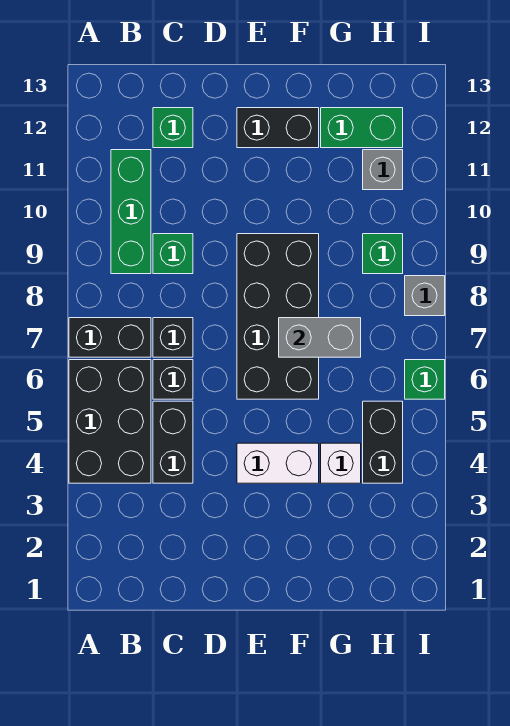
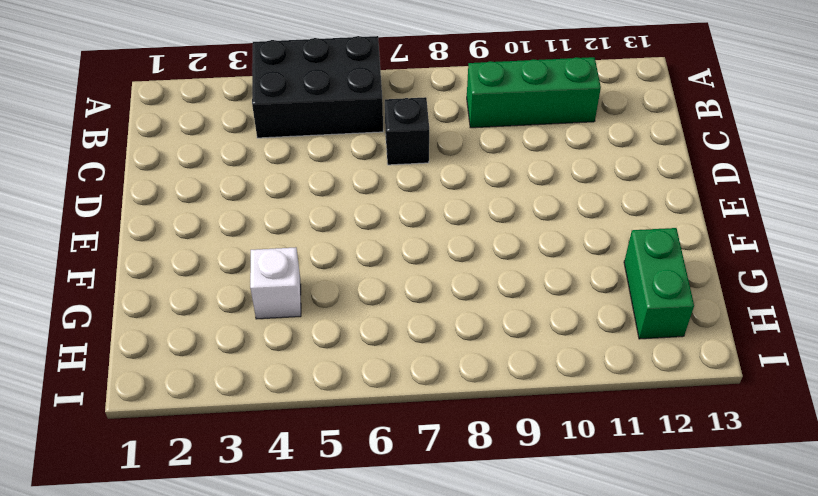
none -> black 1x2 brick [69,318,151,357]
none -> black 1x2 brick [153,401,193,483]
none -> black 1x1 brick [153,360,193,399]

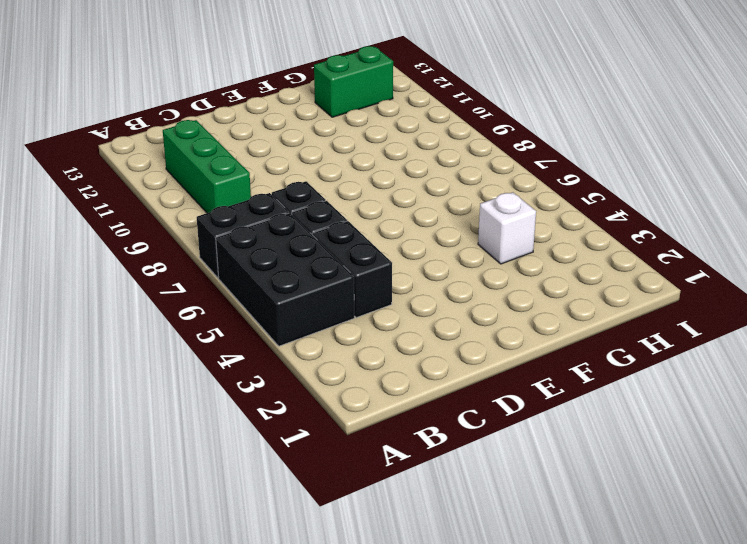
none -> green 1x1 brick [153,234,193,274]
none -> green 1x1 brick [153,108,193,148]
none -> white 1x2 brick [237,443,319,483]

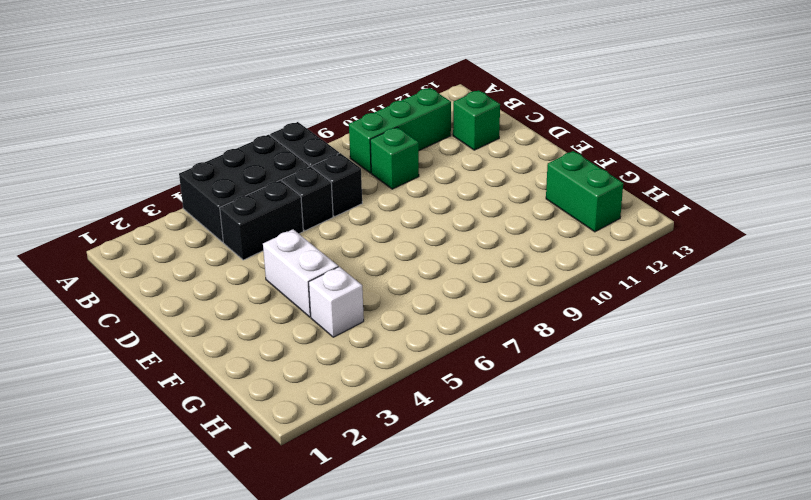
none -> black 2x4 brick [237,234,319,399]
none -> black 1x2 brick [237,108,319,148]
none -> black 1x2 brick [363,401,403,483]

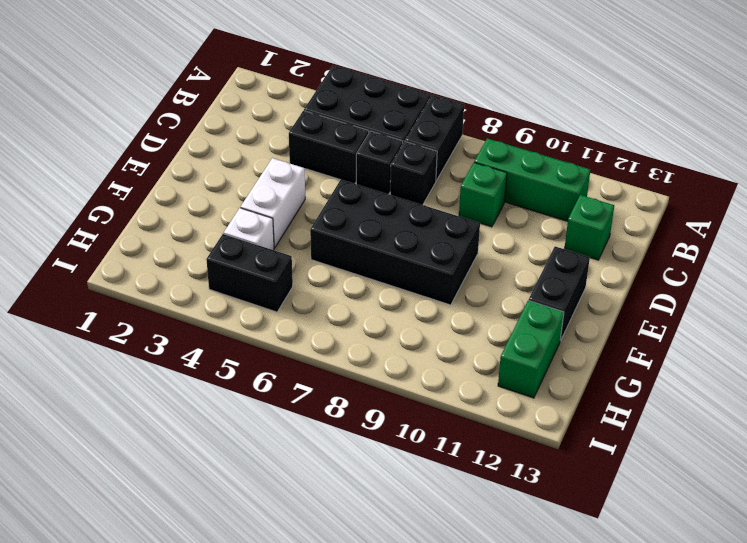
none -> green 1x1 brick [363,234,403,274]
none -> grey 1x1 brick [363,150,403,190]
none -> green 1x1 brick [405,360,445,399]

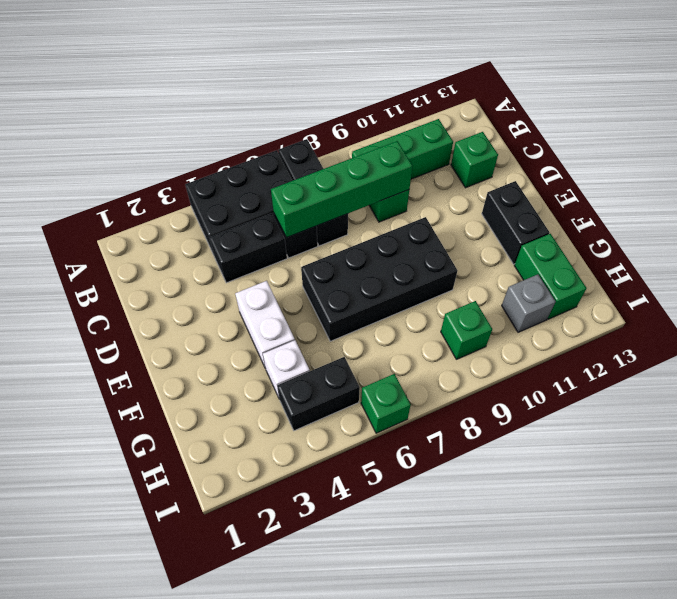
green 1x4 brick [271,141,412,238] -> none
none -> grey 1x1 brick [405,276,445,316]
none -> grey 1x2 brick [279,318,361,357]

